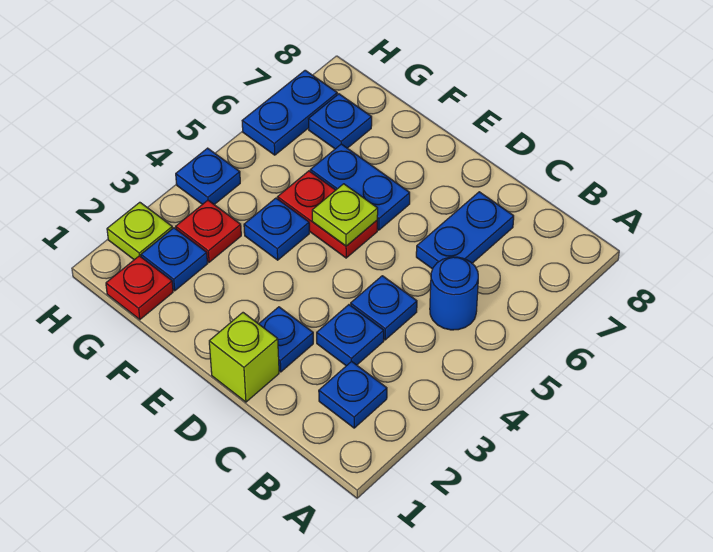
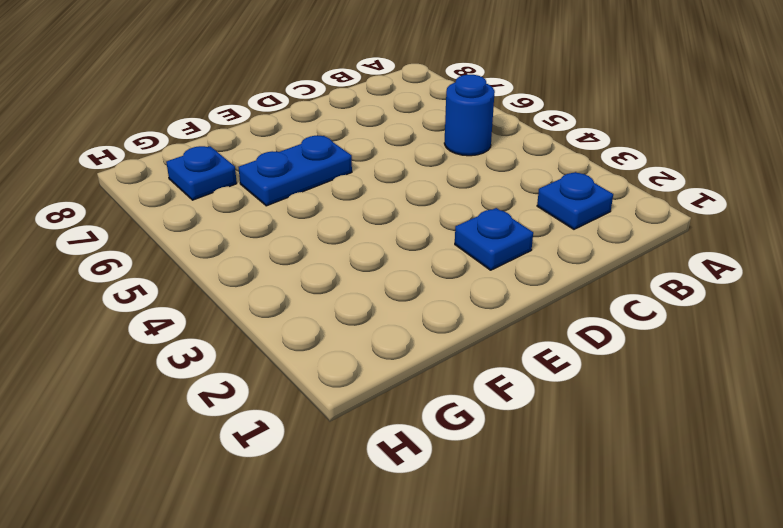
none -> blue 1x1 plate [317,305,384,366]
none -> blue 1x1 plate [351,276,417,340]
none -> blue 1x2 plate [416,192,514,269]

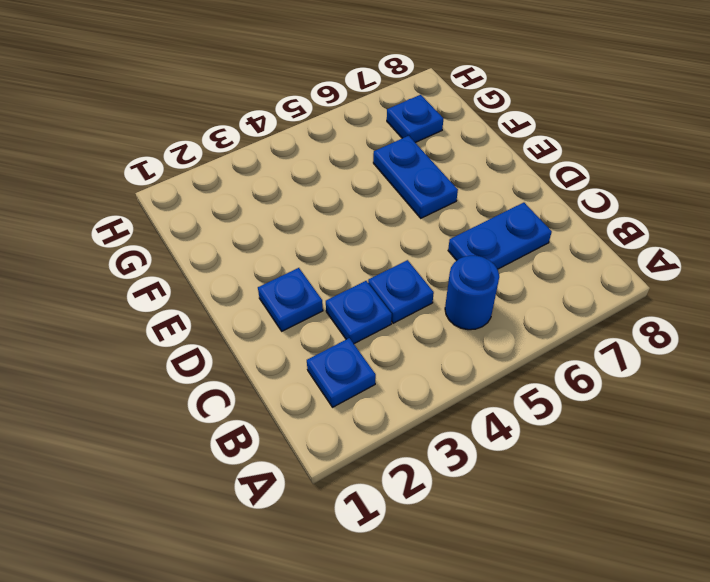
none -> lime 1x1 brick [209,313,279,402]
none -> red 1x2 plate [278,171,377,258]
none -> blue 1x1 plate [244,198,309,260]

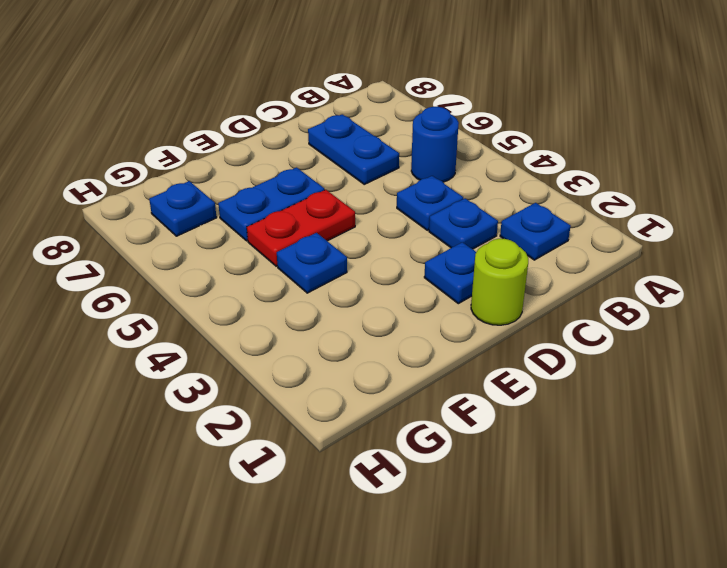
lime 1x1 round brick [471,239,528,325] -> lime 1x1 brick [209,313,279,402]
none -> red 1x1 plate [106,256,173,320]
none -> blue 1x1 plate [141,228,208,291]
none -> red 1x1 plate [176,200,241,262]

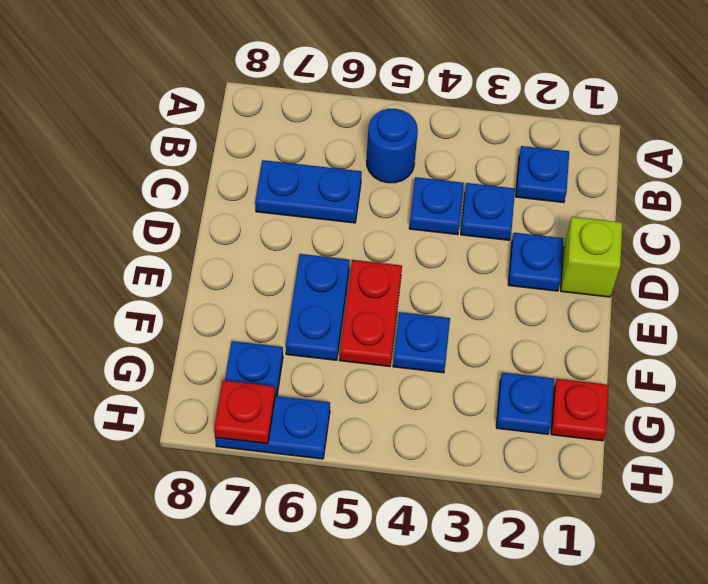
red 1x1 plate [214,380,275,444] -> red 1x1 plate moved to [176,200,241,262]
none -> lime 1x1 plate [107,202,172,260]
none -> blue 1x1 plate [176,148,240,204]
none -> lime 1x1 plate [312,184,378,246]

